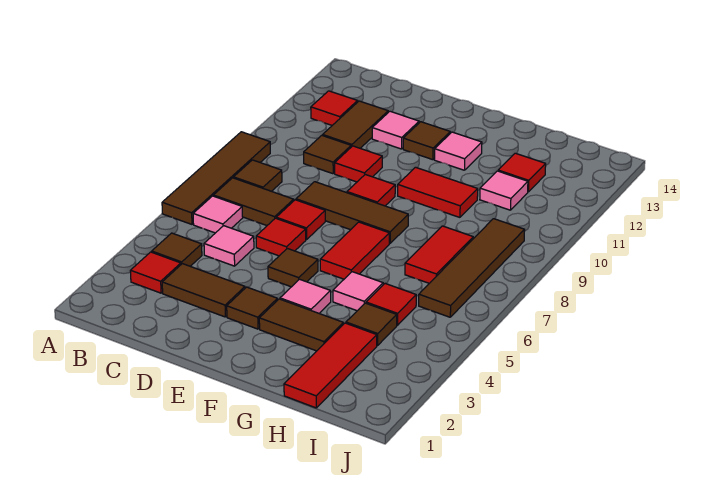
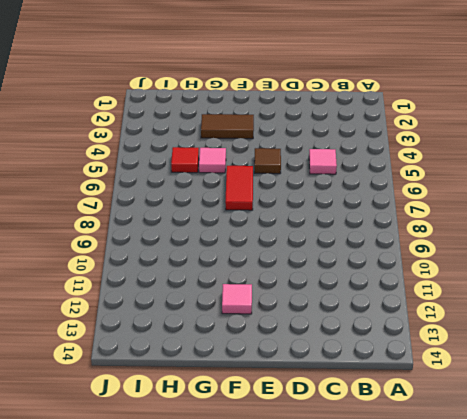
none -> brown 1x4 tile [162,132,270,224]
none -> red 1x1 tile [130,252,181,293]
none -> brown 1x1 tile [152,233,202,266]
none -> pink 1x1 tile [193,196,243,233]

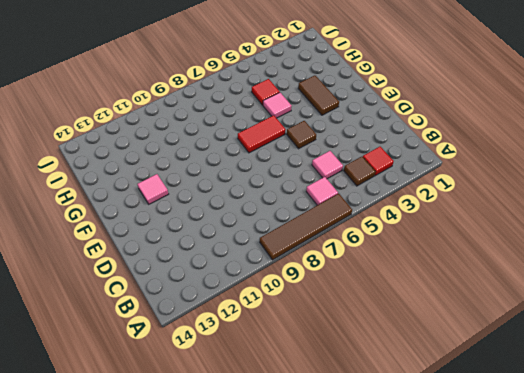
none -> brown 1x2 tile [213,178,294,226]
none -> brown 1x1 tile [234,160,282,191]
none -> red 1x1 tile [311,91,358,125]
none -> brown 1x2 tile [162,264,245,317]

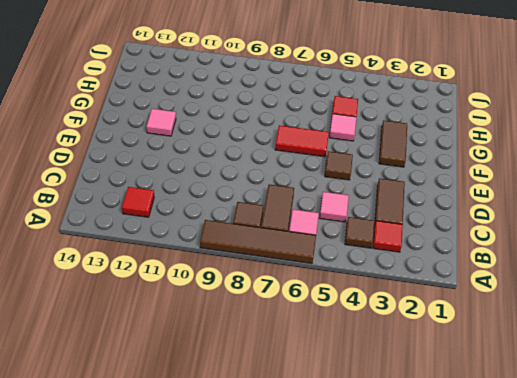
none -> brown 1x1 tile [304,135,351,174]
none -> brown 1x2 tile [323,101,388,148]
none -> red 1x1 tile [256,218,306,256]
none -> red 1x1 tile [276,200,325,240]

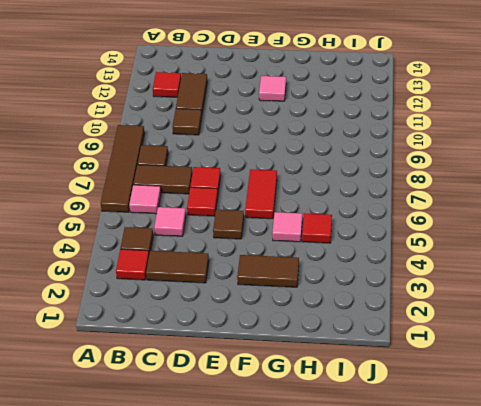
none -> brown 1x3 tile [296,182,408,243]
none -> red 1x1 tile [335,146,382,182]
none -> pink 1x1 tile [372,111,419,149]
none -> brown 1x1 tile [227,287,277,329]

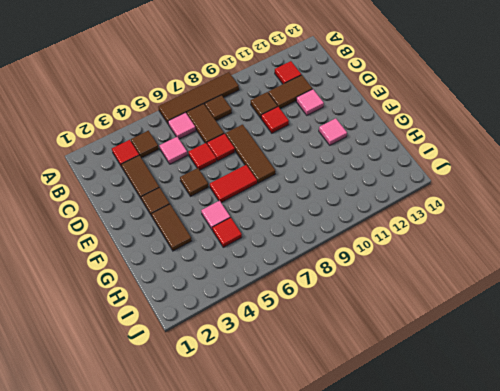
none -> red 1x1 tile [347,174,395,206]
none -> brown 1x1 tile [403,122,450,160]
none -> pink 1x1 tile [280,279,331,313]
none -> red 1x2 tile [398,167,478,217]

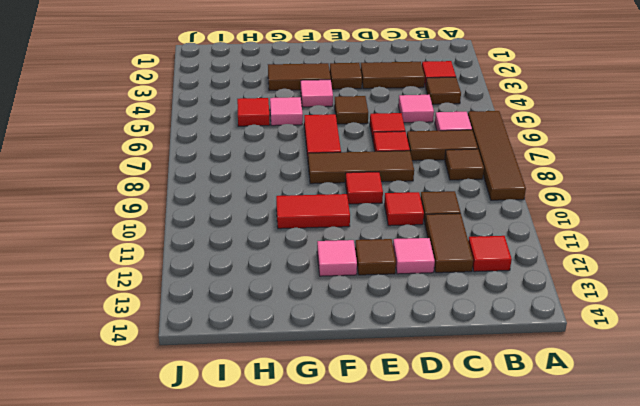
none -> red 1x3 tile [284,323,377,408]
none -> brown 1x1 tile [346,303,397,345]
none -> red 1x2 tile [405,226,473,283]
none -> pink 1x1 tile [480,171,528,210]

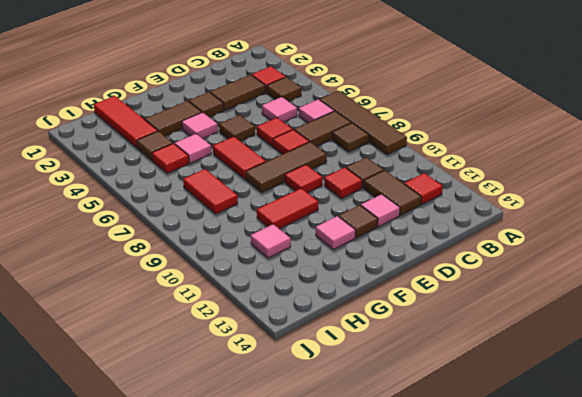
none -> red 1x1 tile [498,153,546,192]
none -> brown 1x4 tile [419,219,525,317]

